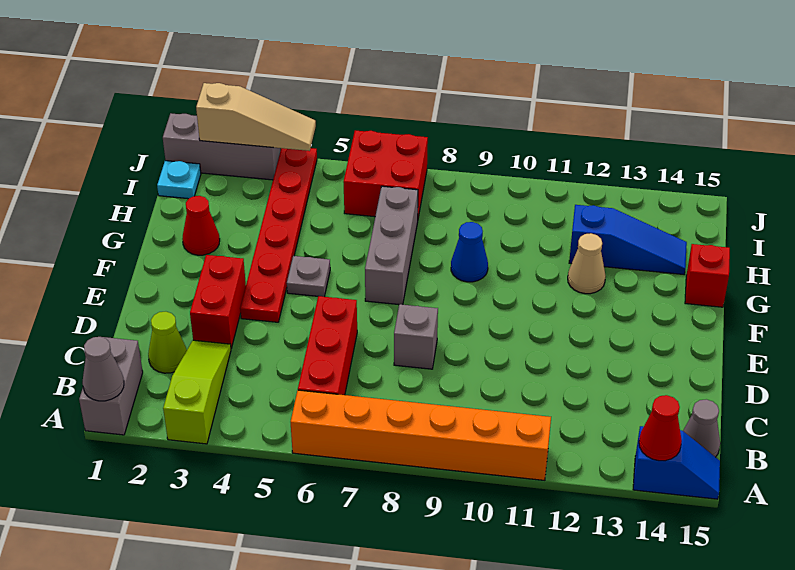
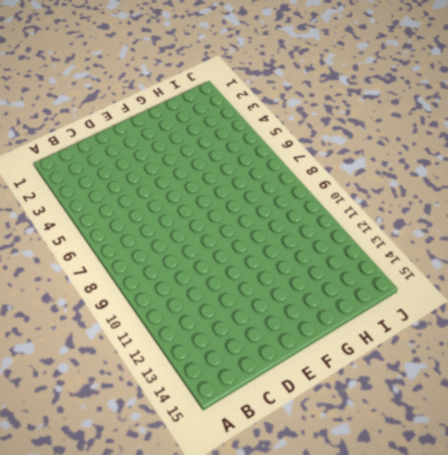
none -> grey 1x2 brick [79,337,143,435]
none -> lime 1x3 slope [163,340,231,444]
none -> orange 1x6 brick [291,390,551,480]

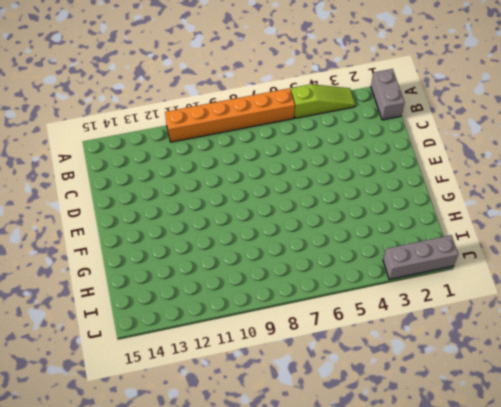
lime 1x3 slope [291,84,355,118] -> lime 1x3 slope turned to [163,340,231,444]
none -> blue 1x2 slope [633,426,720,499]
none -> red 1x3 brick [298,296,357,395]
none -> grey 1x1 cone [683,399,720,457]

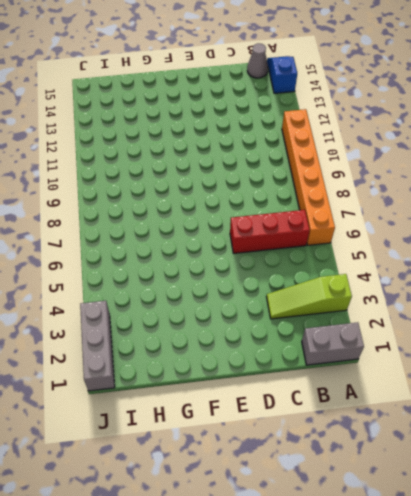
none -> lime 1x1 cone [148,312,187,373]
none -> red 1x2 brick [190,255,246,348]
none -> grey 1x1 brick [394,304,438,369]

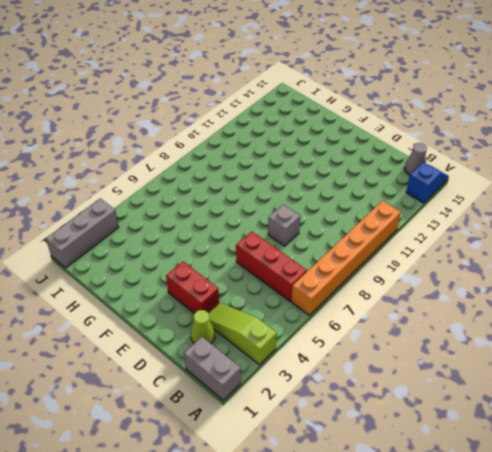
none -> red 1x6 plate [240,148,317,322]
none -> grey 1x1 plate [287,256,330,297]
none -> grey 1x3 brick [365,186,418,305]

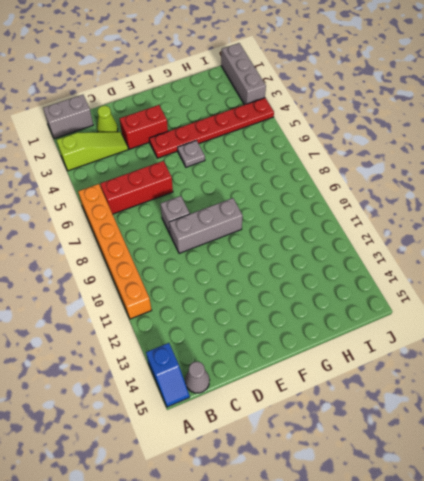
grey 1x3 brick [169,198,243,253] -> grey 1x3 brick moved to [365,186,418,305]
none -> red 1x1 cone [182,196,220,255]
none -> blue 1x1 cone [451,222,488,282]
none -> tan 1x1 cone [568,233,606,294]

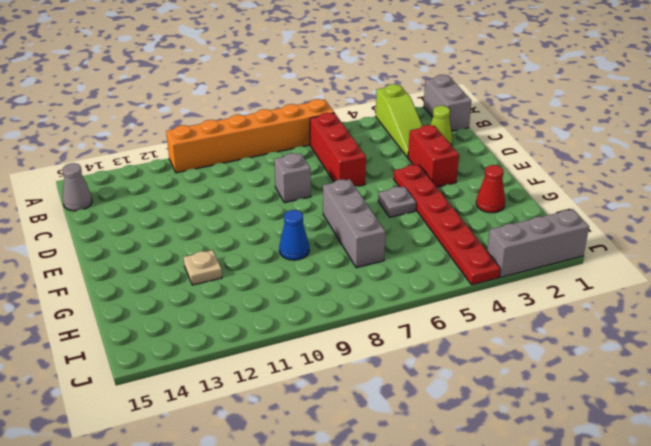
tan 1x1 plate [183,250,222,285] -> tan 1x1 cone [568,233,606,294]
none -> blue 1x2 slope [633,426,720,499]
none -> red 1x1 brick [685,244,730,307]
none -> blue 1x3 slope [569,205,687,274]

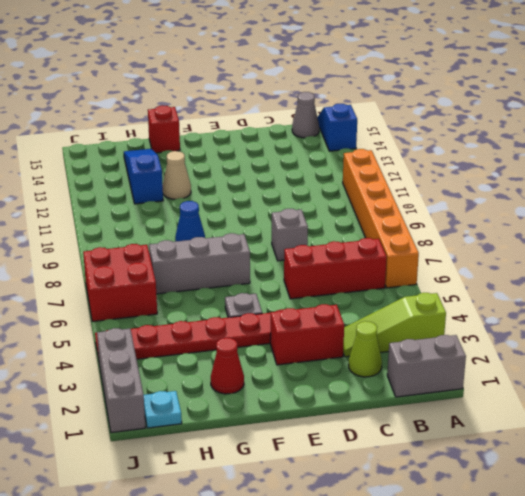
none -> grey 1x1 cone [82,337,124,401]
none -> red 1x1 cone [639,395,682,461]
none -> tan 1x3 slope [196,83,316,151]

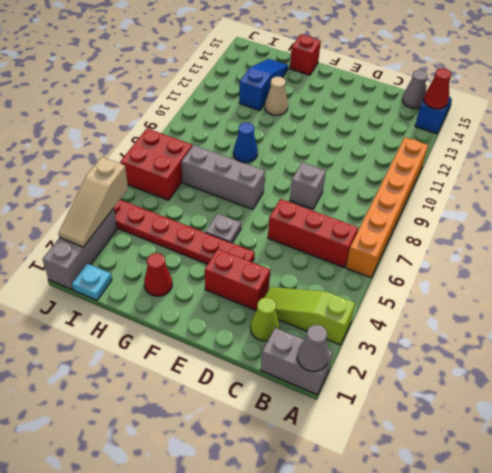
tan 1x3 slope [58,157,128,247] -> tan 1x3 slope turned to [196,83,316,151]

